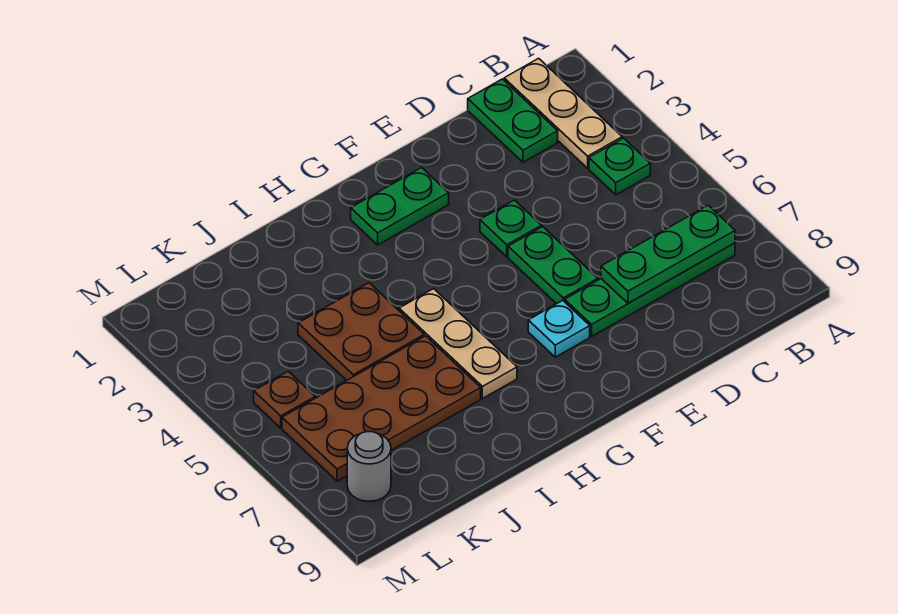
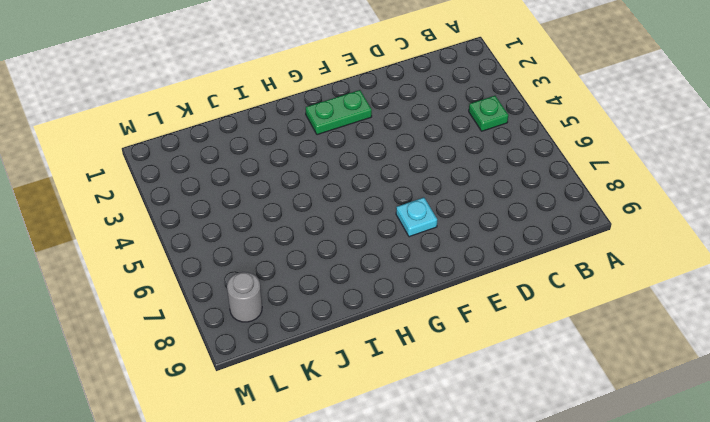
none -> tan 1x3 plate [504,58,622,168]
none -> green 1x4 plate [565,243,735,336]
none -> green 1x2 plate [468,79,558,162]

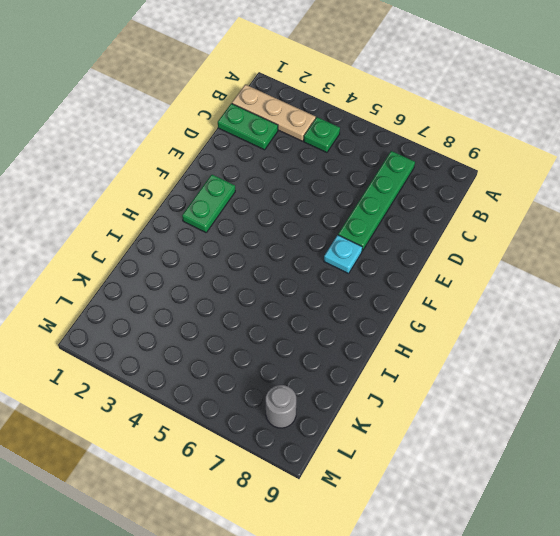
none -> green 1x1 plate [480,200,541,257]
none -> green 1x2 plate [508,227,598,304]
none -> tan 1x3 plate [399,289,517,399]

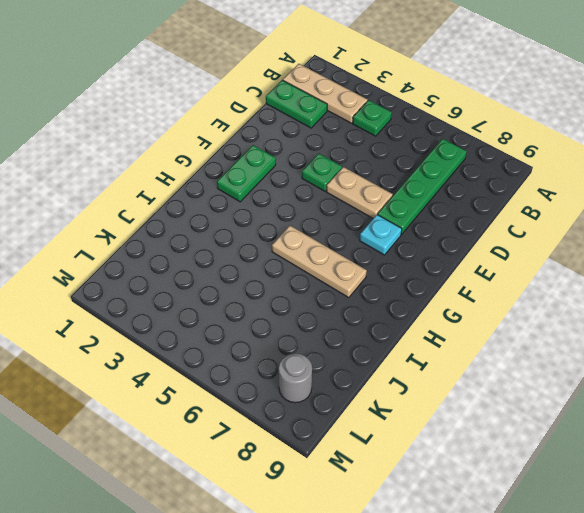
tan 1x2 plate [327,167,393,218] -> green 1x2 plate [508,227,598,304]
none -> brown 2x2 plate [298,283,424,381]
none -> brown 2x4 plate [282,336,481,481]
none -> brown 1x1 plate [254,371,315,428]

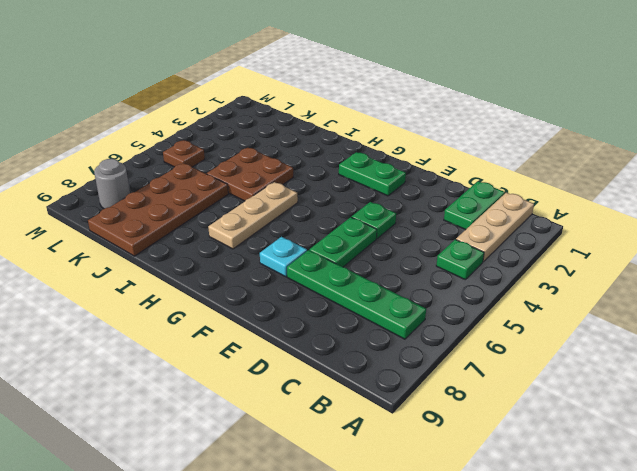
brown 2x4 plate [88,163,228,256] -> brown 2x4 plate turned to [282,336,481,481]
none -> green 1x3 plate [601,205,735,303]

